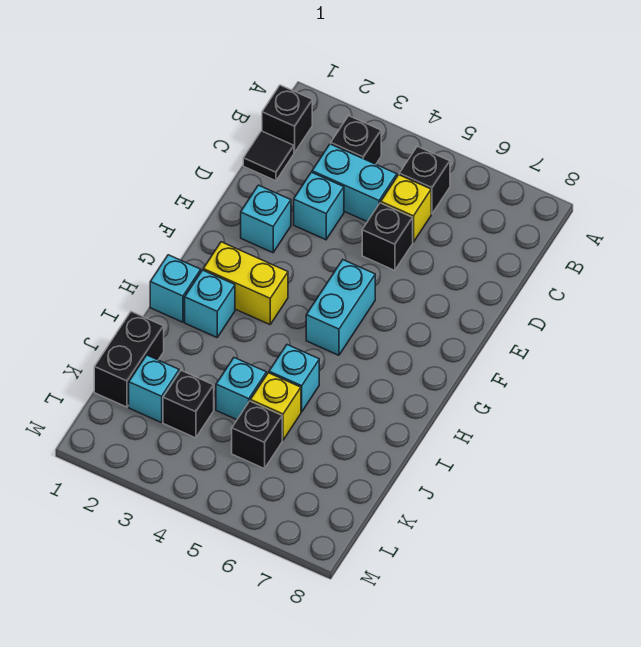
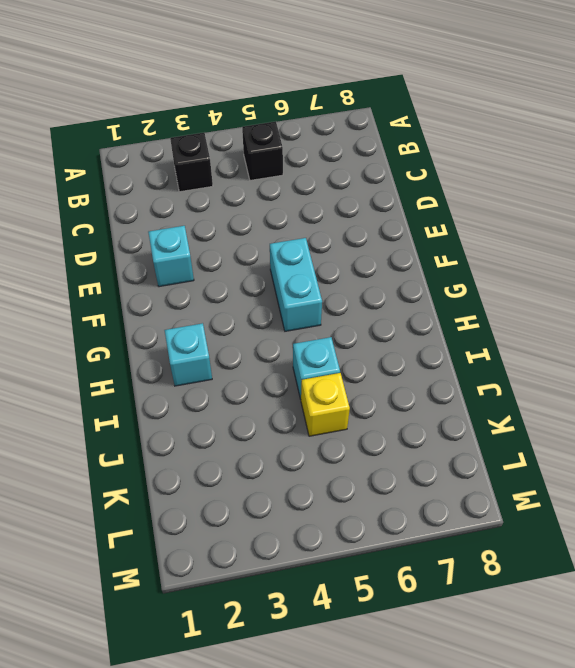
none -> black 1x1 brick [262,85,312,152]
none -> black 1x1 tile [243,131,294,181]
none -> cyan 1x2 brick [312,144,397,222]

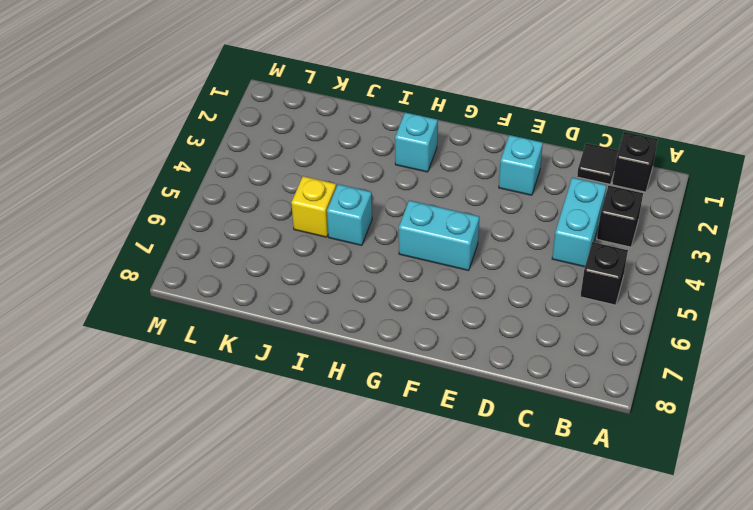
none -> yellow 1x1 brick [381,175,431,242]
none -> cyan 1x1 brick [294,172,344,240]
none -> black 1x1 brick [362,203,413,270]

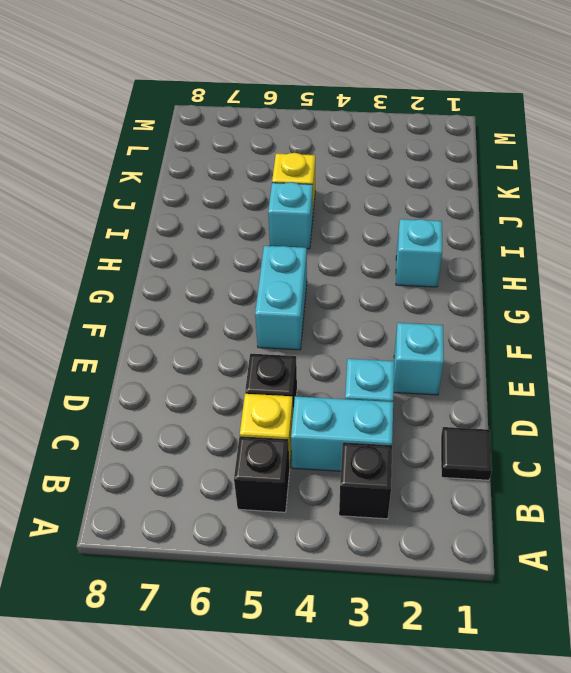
none -> black 1x1 brick [262,85,312,152]
none -> yellow 1x2 brick [203,242,288,325]
none -> cyan 1x1 brick [150,255,201,322]

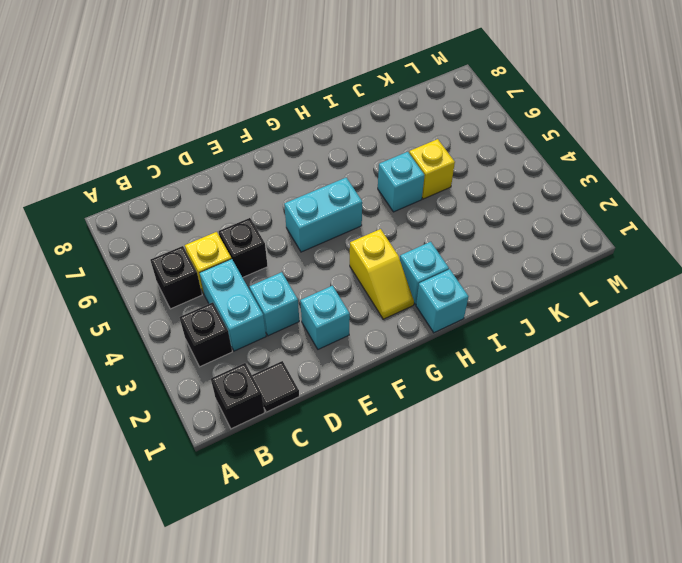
yellow 1x2 slope [350,229,414,319] -> yellow 1x2 brick [203,242,288,325]
none -> black 1x2 brick [94,312,164,407]
none -> cyan 1x1 brick [216,358,267,420]
none -> cyan 1x1 brick [129,355,179,423]

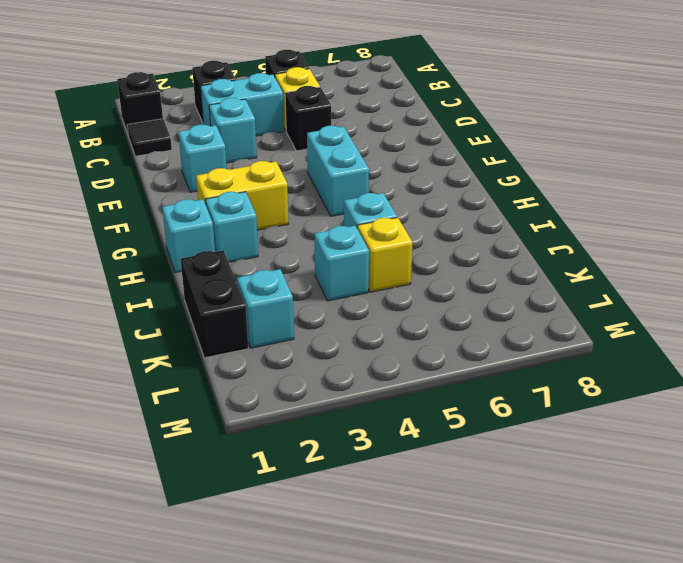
none -> black 1x1 brick [163,371,214,438]
none -> black 1x1 brick [232,401,282,469]

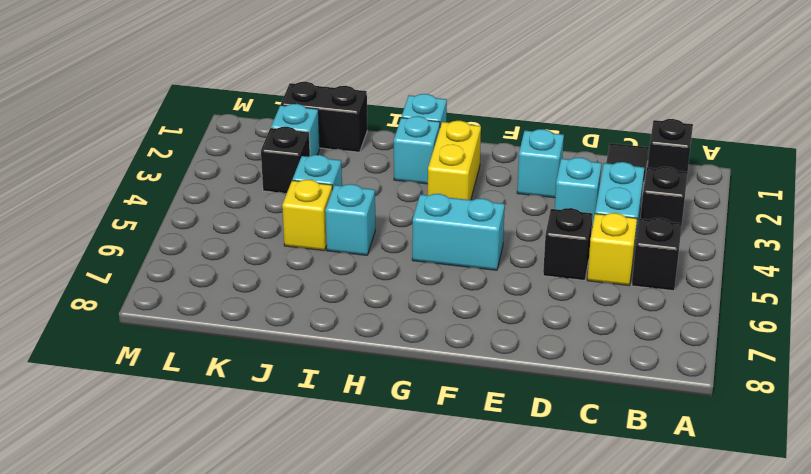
none -> black 1x1 brick [232,401,282,469]

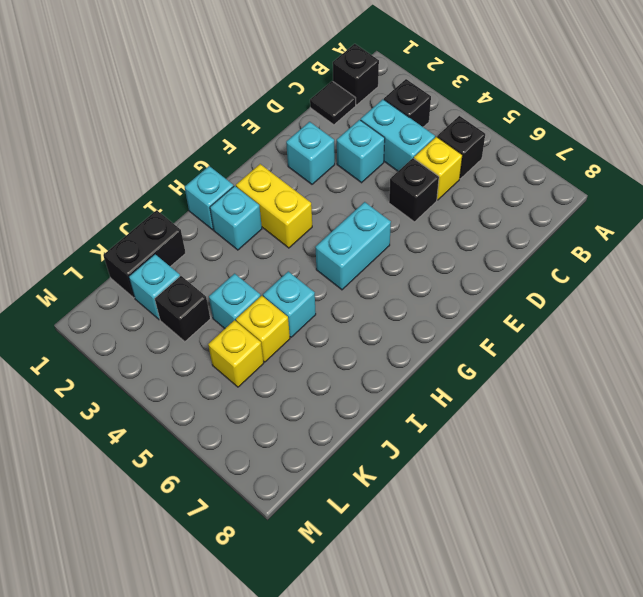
yellow 1x1 brick [208,320,264,387] -> black 1x1 brick [232,401,282,469]

